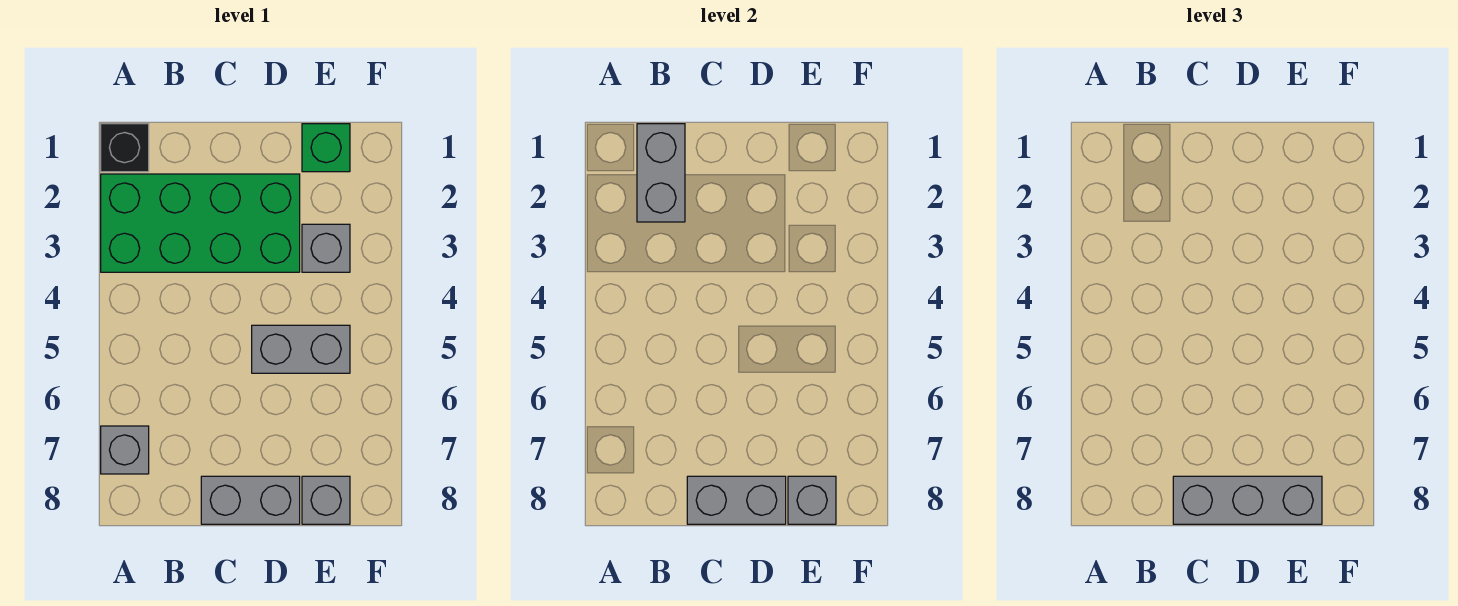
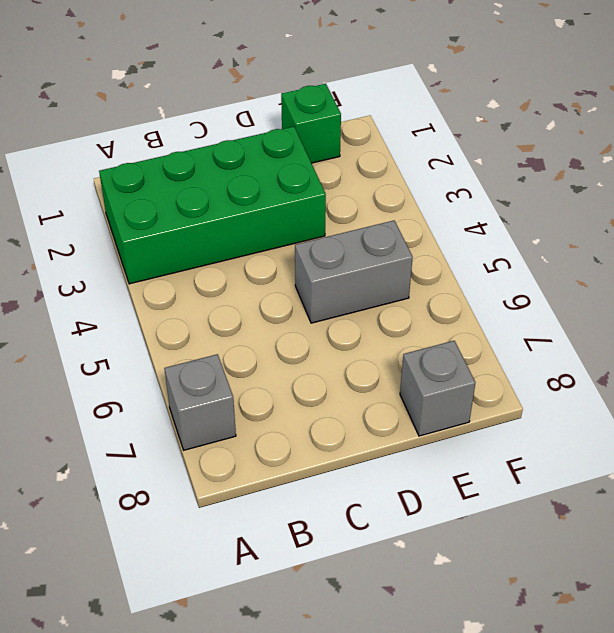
none -> black 1x1 brick [101,124,149,172]
none -> grey 1x2 brick [201,476,300,524]
none -> grey 1x1 brick [302,224,350,272]

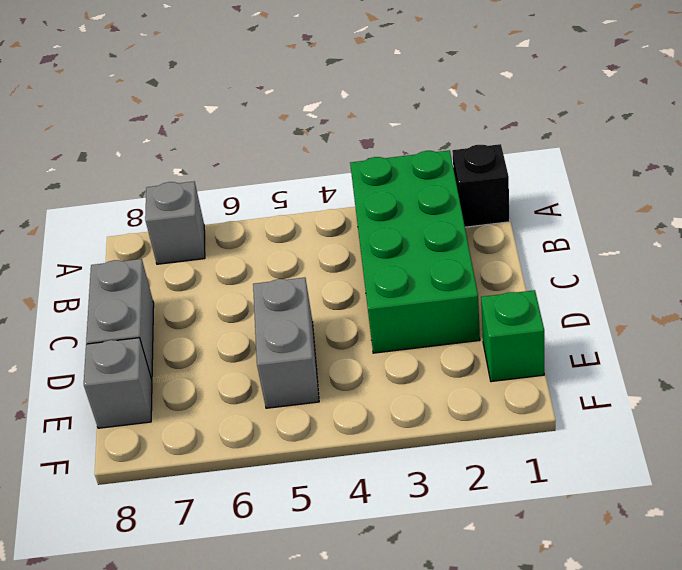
none -> grey 1x1 brick [302,224,350,272]
none -> grey 1x2 brick [637,124,685,222]
none -> grey 1x2 brick [687,476,786,524]

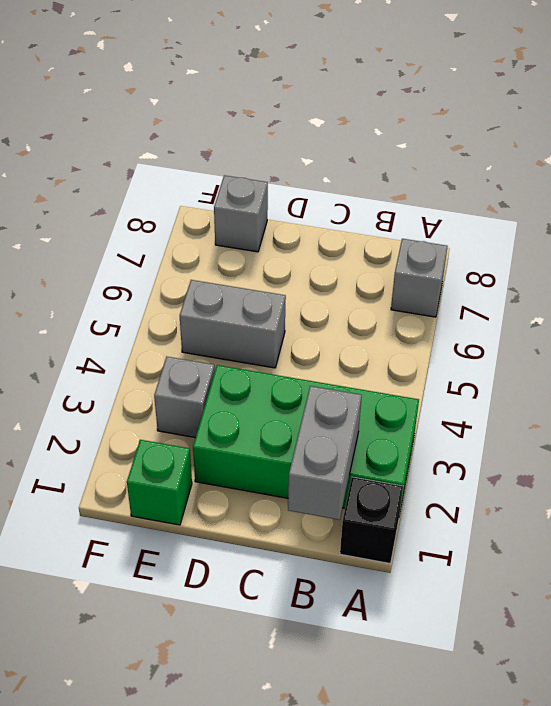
none -> grey 1x2 brick [201,476,300,524]
none -> grey 1x2 brick [687,476,786,524]
none -> grey 1x1 brick [788,476,836,524]

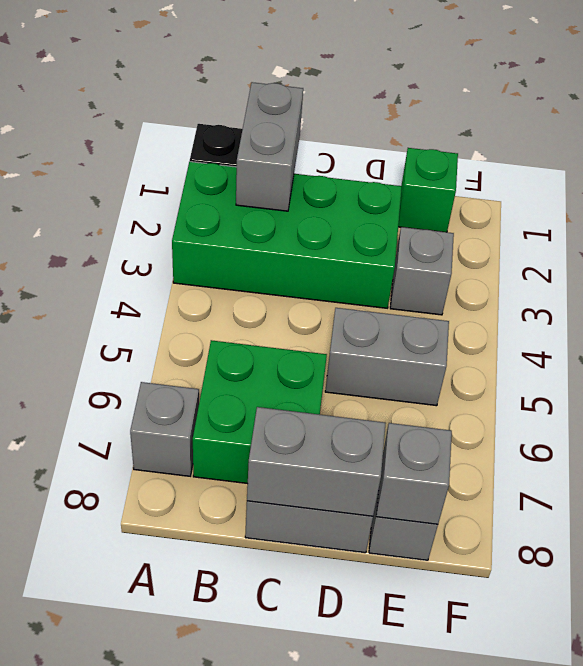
green 2x2 brick [193,340,327,484] -> none
none -> grey 1x3 brick [1173,476,1322,524]

